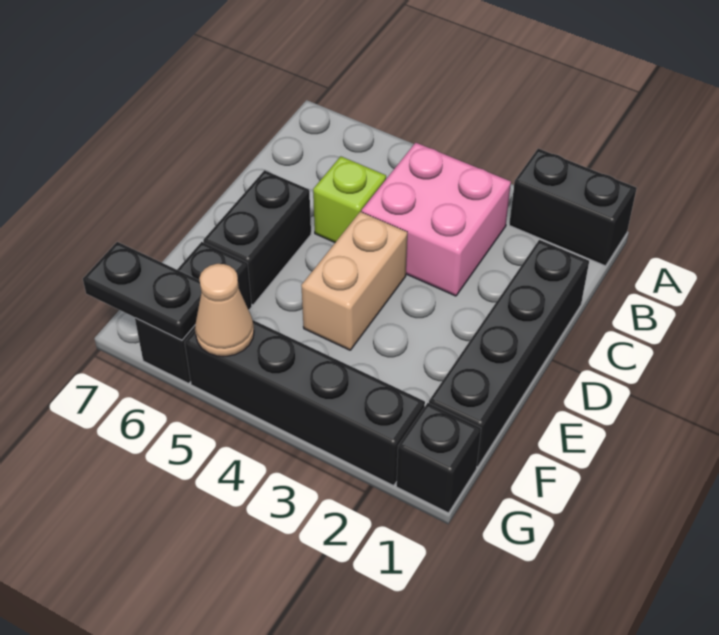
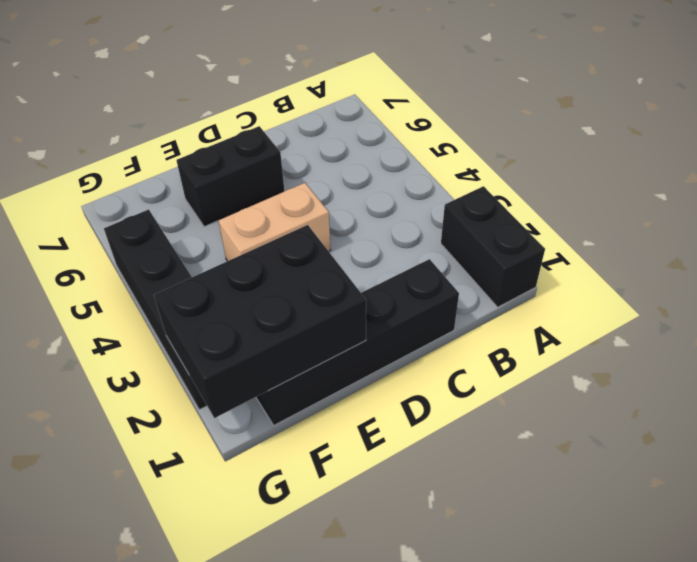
black 2x3 brick [154,225,366,418] -> none
none -> pink 2x2 brick [362,143,511,296]
none -> lime 1x1 brick [313,156,386,242]

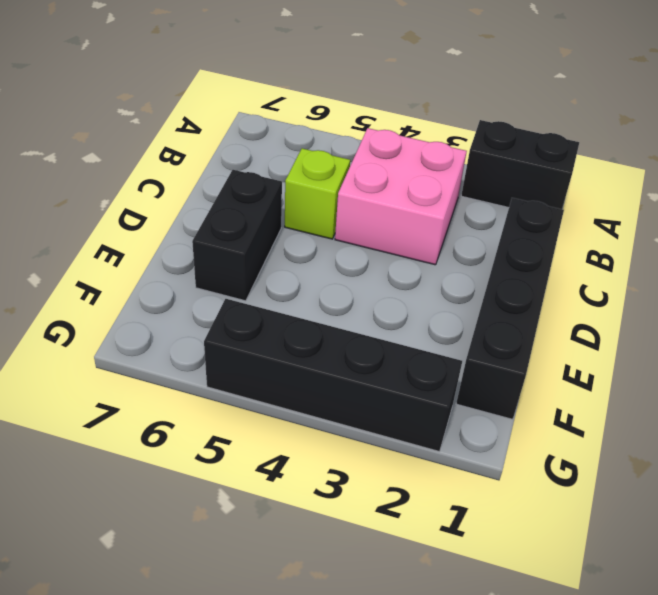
none -> tan 1x2 brick [301,212,407,350]
none -> black 1x2 brick [135,242,252,383]

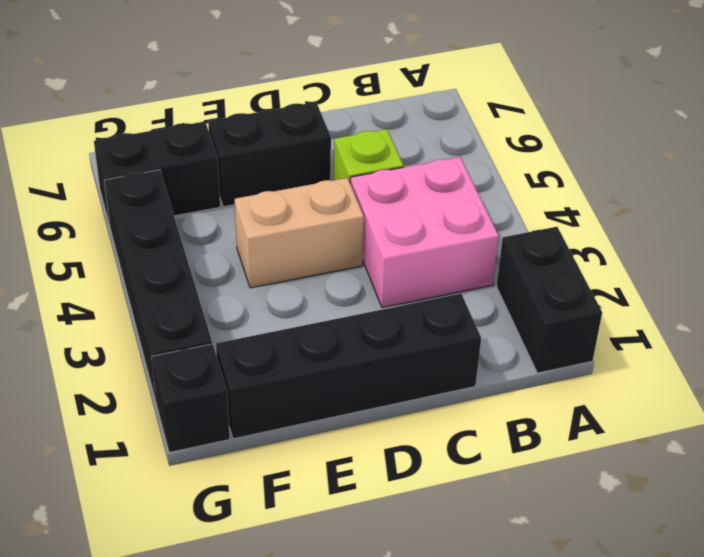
none -> tan 1x1 cone [195,264,254,356]
none -> black 1x2 plate [83,242,201,340]

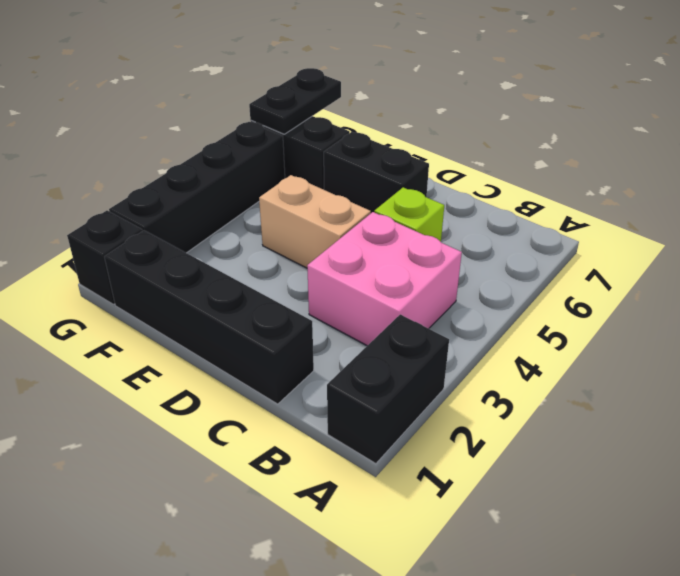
none -> tan 1x1 cone [195,264,254,356]

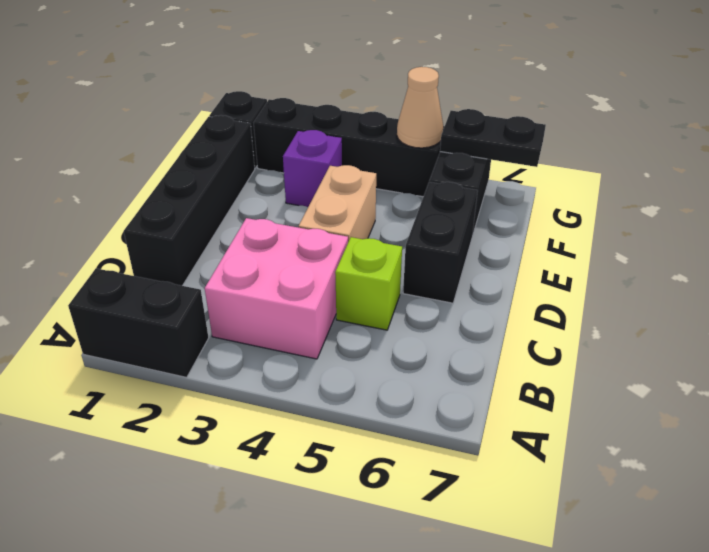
purple 1x1 brick [283,130,342,207] -> none

